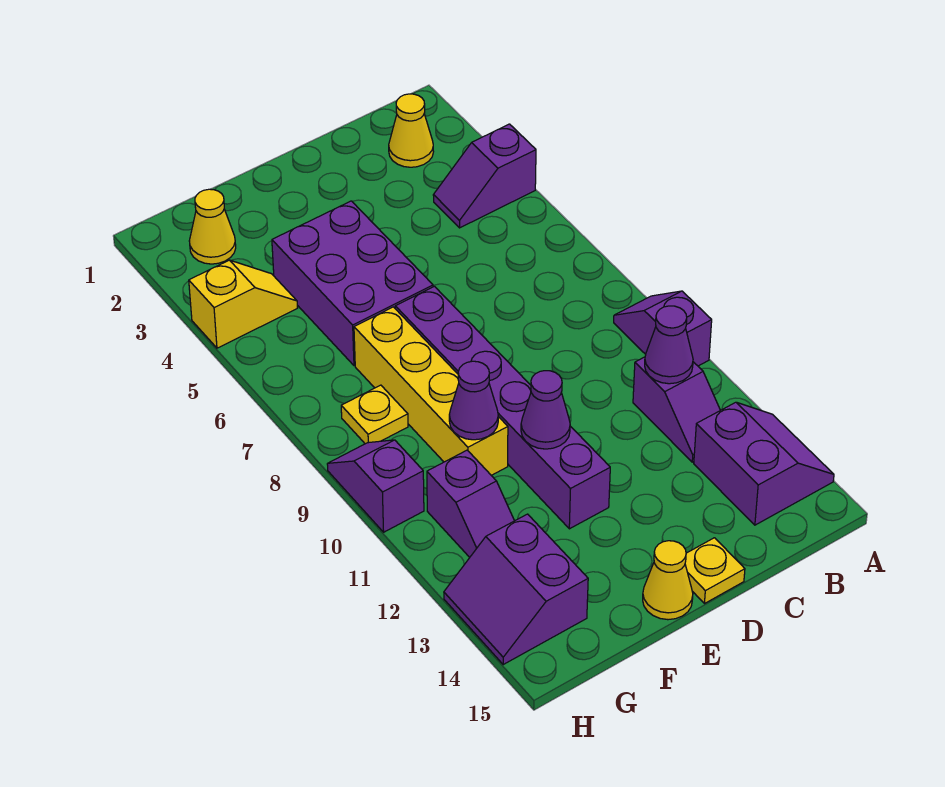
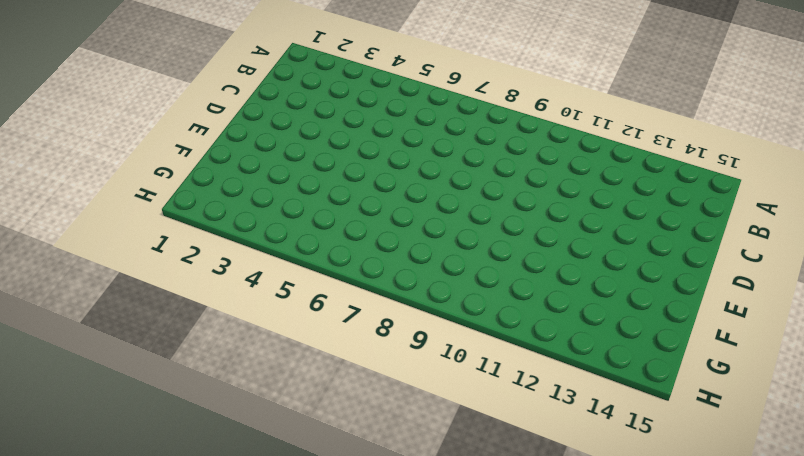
none -> purple 1x2 slope [433,124,536,228]
none -> purple 1x2 slope [614,291,712,366]
none -> purple 2x2 slope [694,402,834,525]

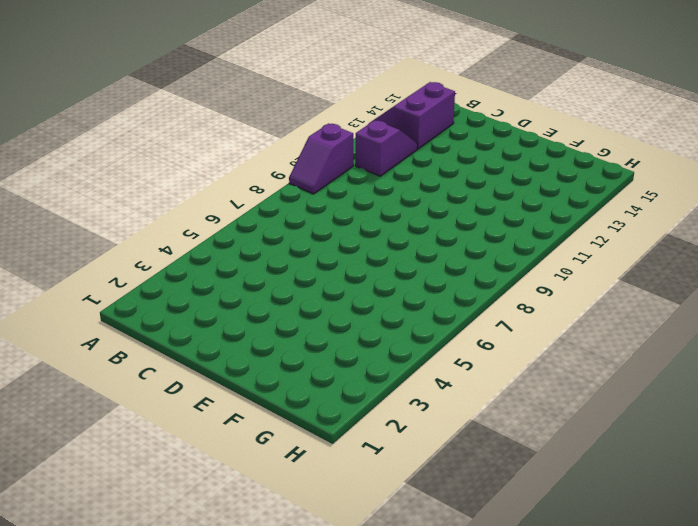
none -> purple 1x2 slope [433,124,536,228]
none -> yellow 1x1 cone [389,94,434,167]
none -> yellow 1x1 plate [685,538,745,604]

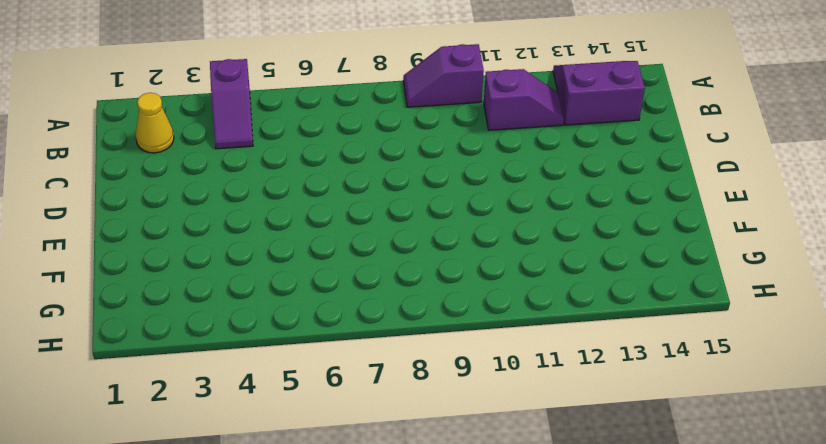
none -> yellow 1x1 plate [685,538,745,604]
none -> purple 2x3 brick [272,201,433,366]
none -> purple 1x6 brick [395,286,610,529]

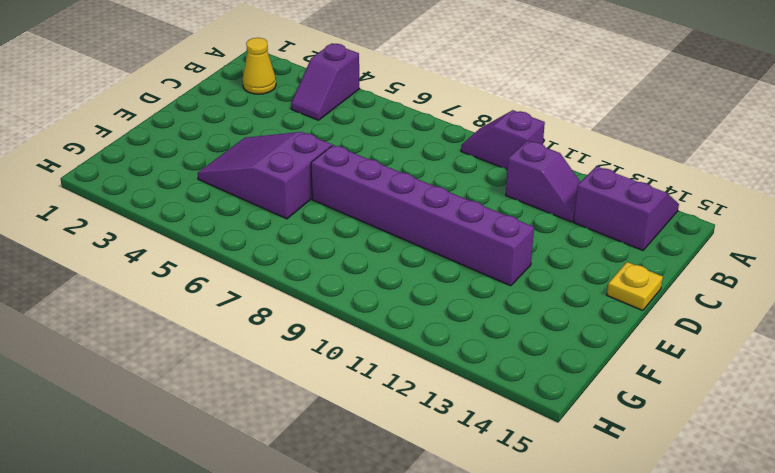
purple 2x3 slope [198,132,332,219] -> purple 2x3 brick [272,201,433,366]
none -> yellow 1x1 cone [643,541,693,620]
none -> yellow 1x4 brick [354,307,508,475]
none -> yellow 1x1 cone [189,189,236,264]

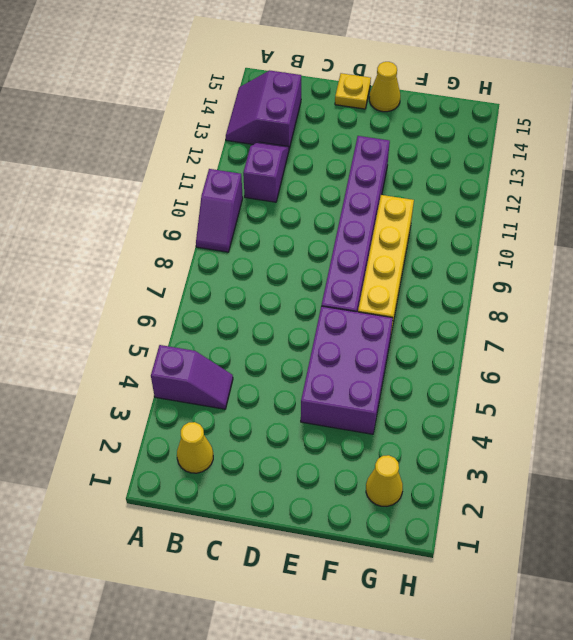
none -> yellow 1x2 slope [189,260,297,348]
none -> yellow 1x1 plate [341,385,408,444]
none -> purple 1x2 slope [427,450,514,557]

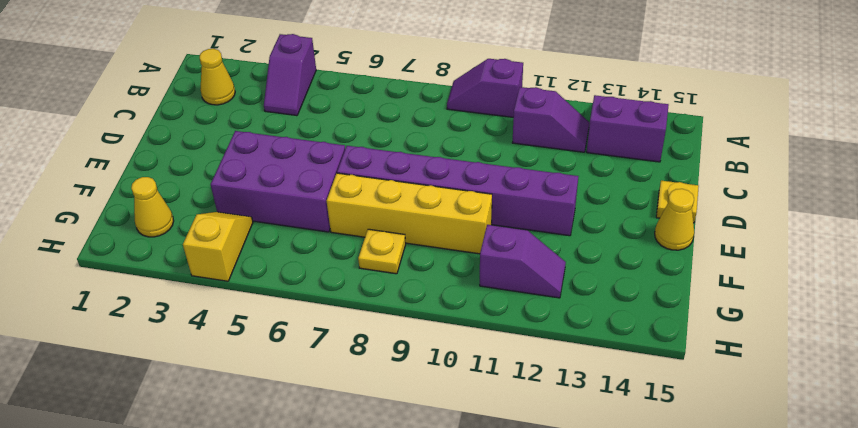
none -> purple 2x2 slope [444,514,588,664]
none -> purple 1x2 slope [327,440,424,532]
none -> purple 1x1 cone [645,306,693,384]

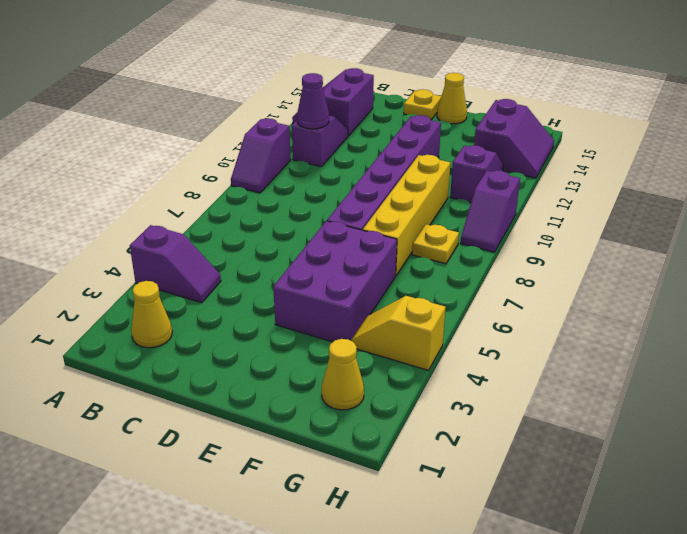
none -> purple 1x1 cone [521,371,570,449]
none -> purple 1x1 cone [449,361,498,440]

